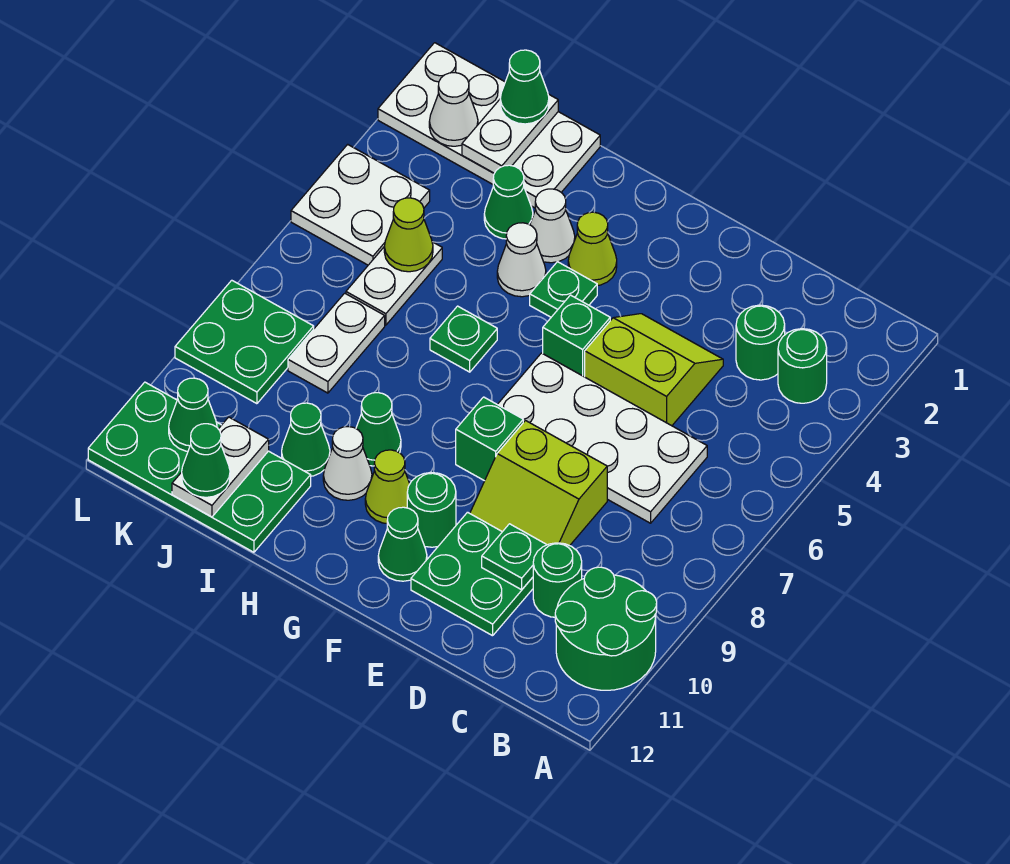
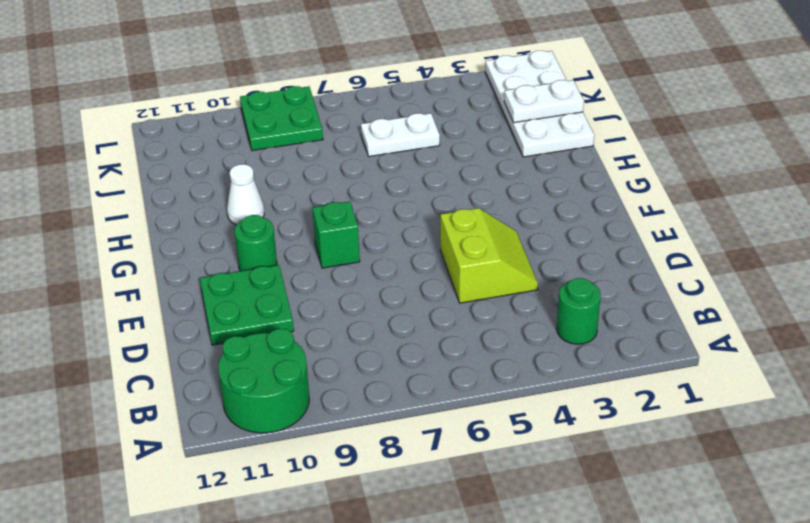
none -> green 1x1 round brick [736,305,785,380]
none -> white 2x4 plate [497,353,707,523]
none -> green 1x1 round brick [533,543,582,617]
none -> lime 2x2 slope [470,421,607,546]

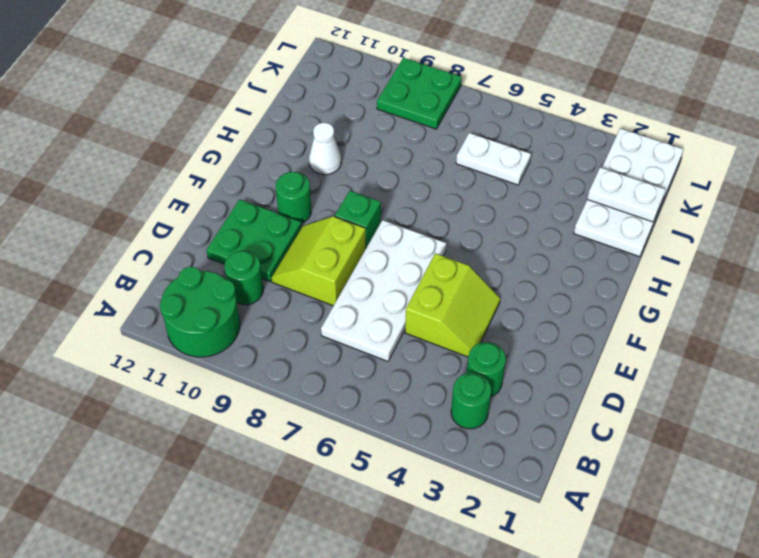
none -> green 1x1 brick [543,295,610,377]
none -> green 1x1 cone [378,507,427,581]
none -> lime 1x1 cone [568,212,617,286]
none -> green 1x1 plate [530,262,597,317]

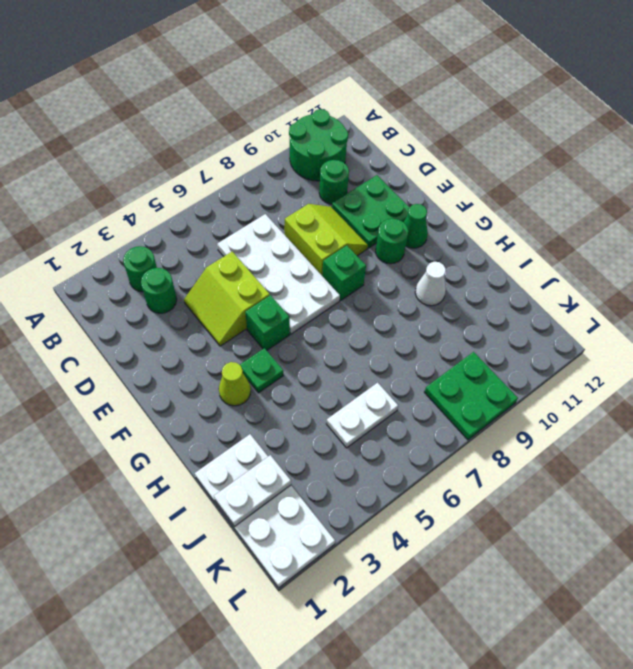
none -> lime 1x1 cone [365,450,410,523]
none -> white 1x1 cone [530,189,575,263]
none -> white 1x1 cone [497,223,546,297]
none -> green 1x1 plate [430,306,497,372]

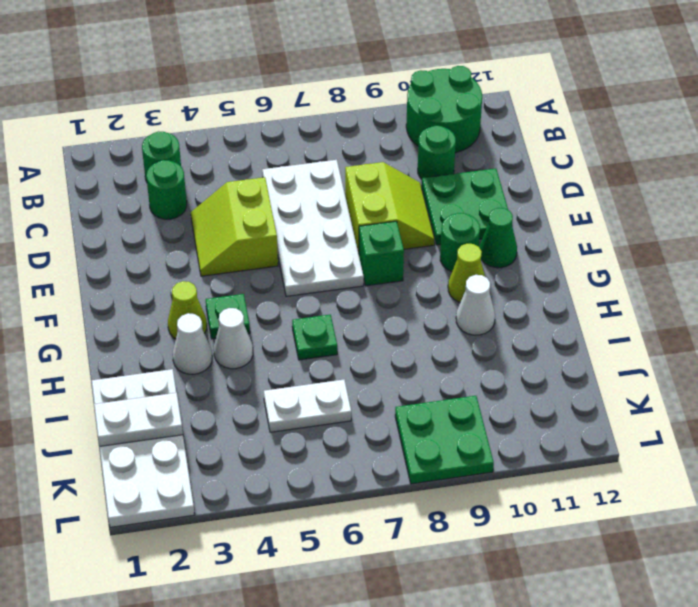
none -> green 1x1 brick [543,295,610,377]
none -> green 1x1 cone [356,393,401,466]
none -> green 1x1 cone [484,165,533,239]
none -> green 1x1 cone [282,403,330,476]

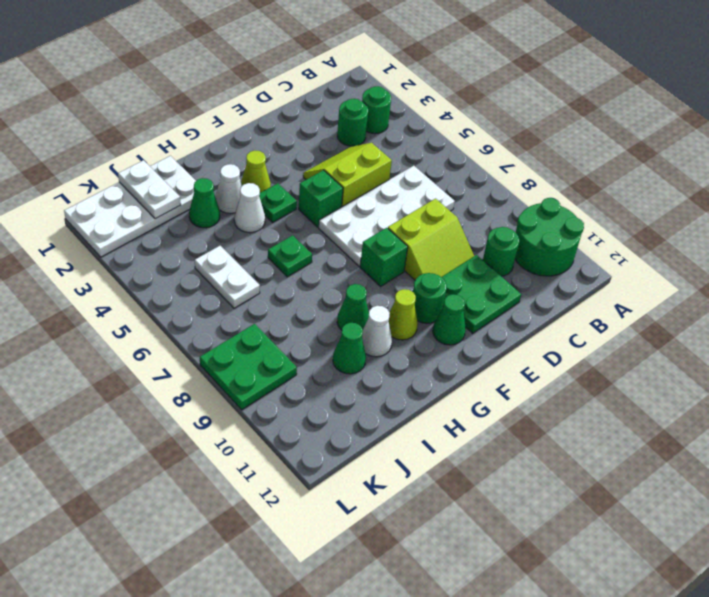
none -> green 2x4 plate [88,382,311,552]
none -> white 1x2 plate [288,293,385,393]
none -> white 2x2 plate [291,144,430,265]
none -> green 1x1 plate [482,524,547,590]

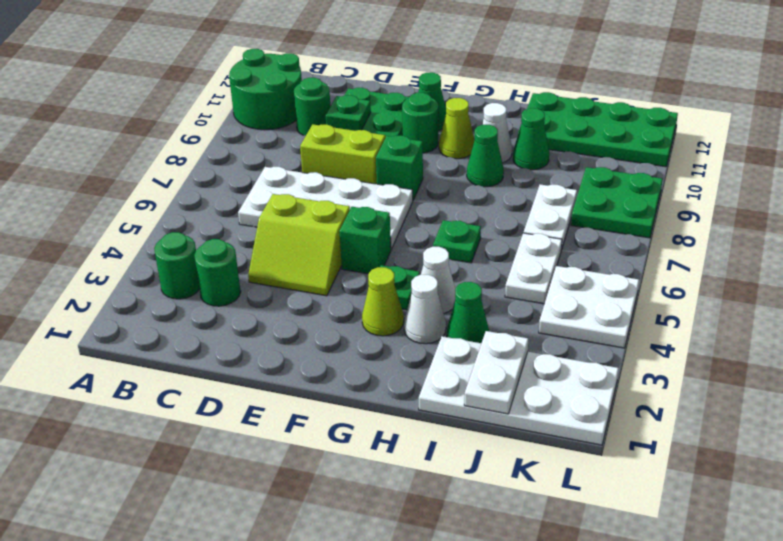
none -> lime 1x1 cone [384,198,433,272]
none -> white 1x2 plate [172,417,269,517]
none -> white 1x1 cone [429,73,478,146]
none -> green 1x1 cone [169,378,217,451]

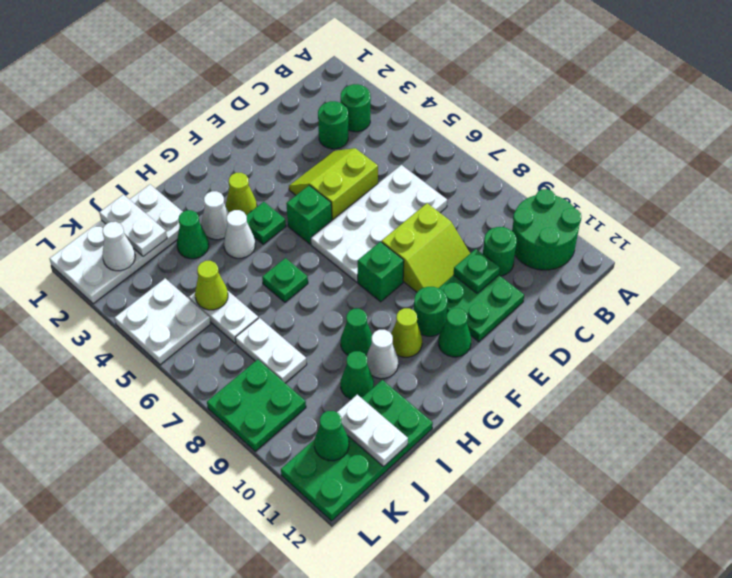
none -> green 1x1 cone [500,50,549,124]
none -> green 1x1 cone [182,424,230,497]

